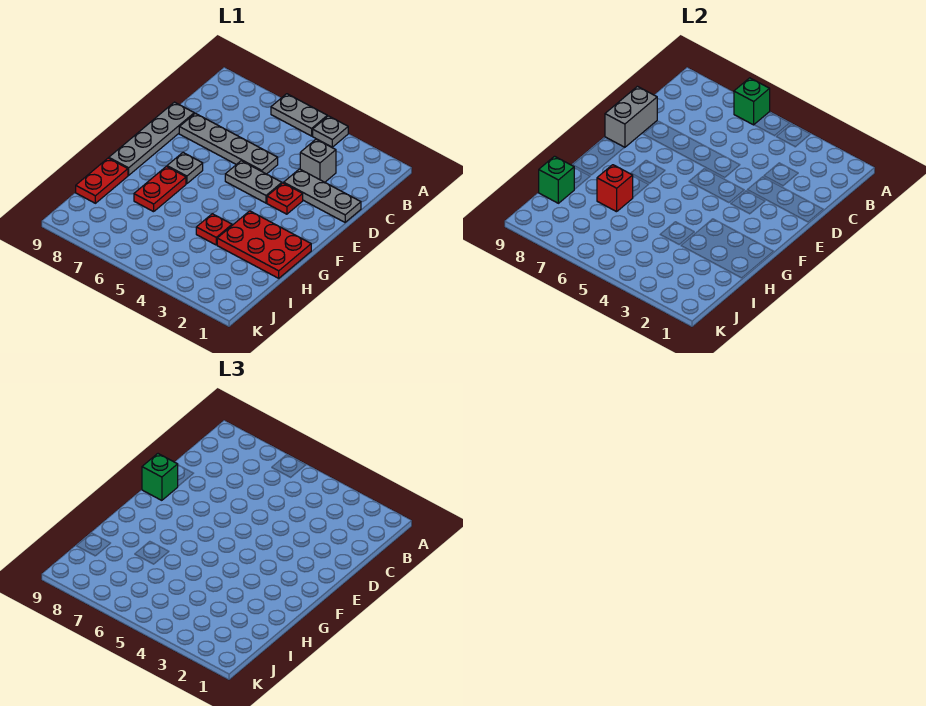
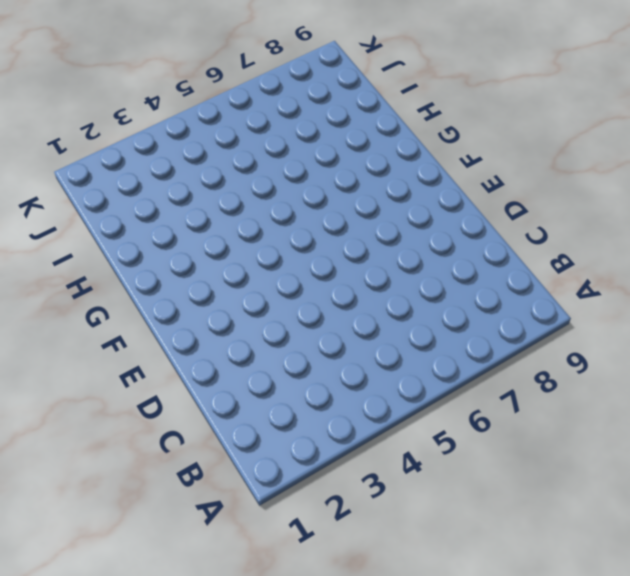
none -> grey 1x1 plate [313,116,348,147]
none -> grey 1x2 plate [271,94,327,136]
none -> grey 1x1 brick [300,139,336,182]

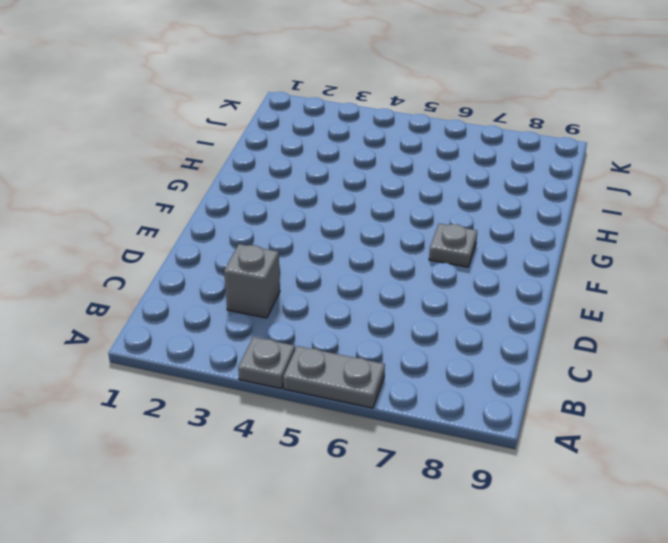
none -> grey 1x3 plate [284,169,361,222]
none -> grey 1x4 plate [179,113,278,174]
none -> grey 1x4 plate [109,102,194,175]

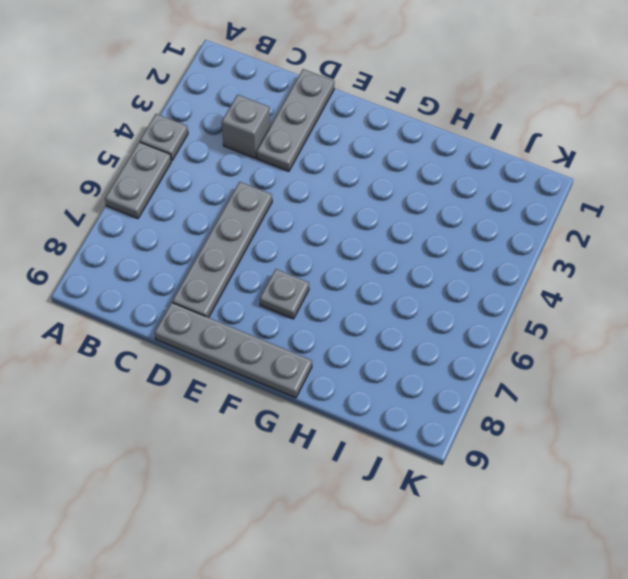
none -> red 1x1 plate [267,183,303,214]
none -> grey 1x2 plate [225,161,282,203]
none -> red 2x3 plate [217,211,311,278]

